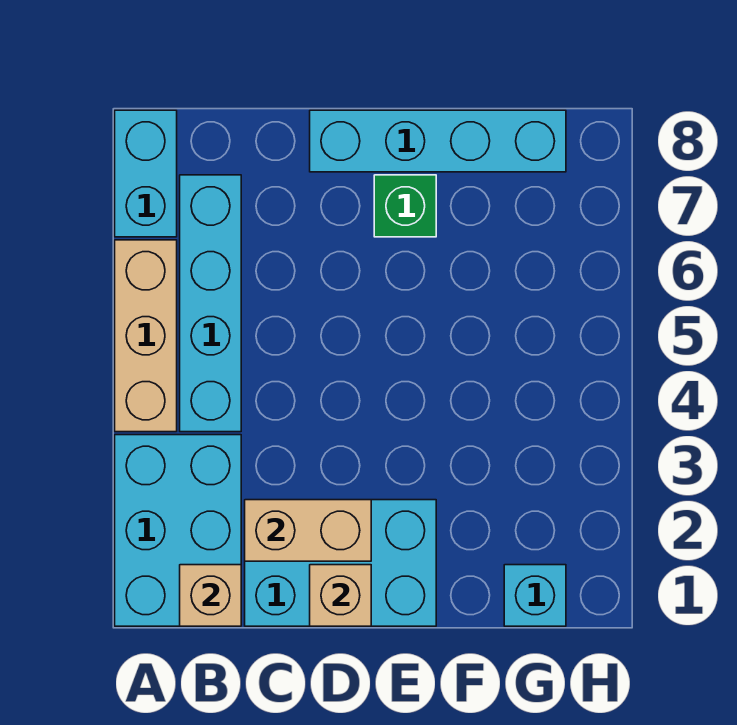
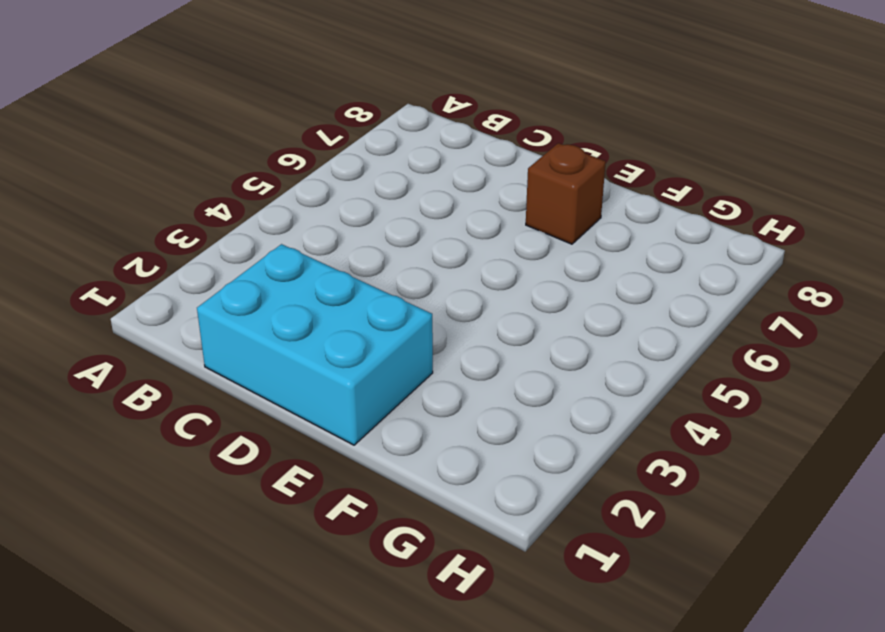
brown 1x1 brick [526,143,606,244] -> green 1x1 brick [374,175,436,237]
none -> cyan 2x3 brick [115,435,241,626]
none -> tan 1x3 brick [115,240,177,432]

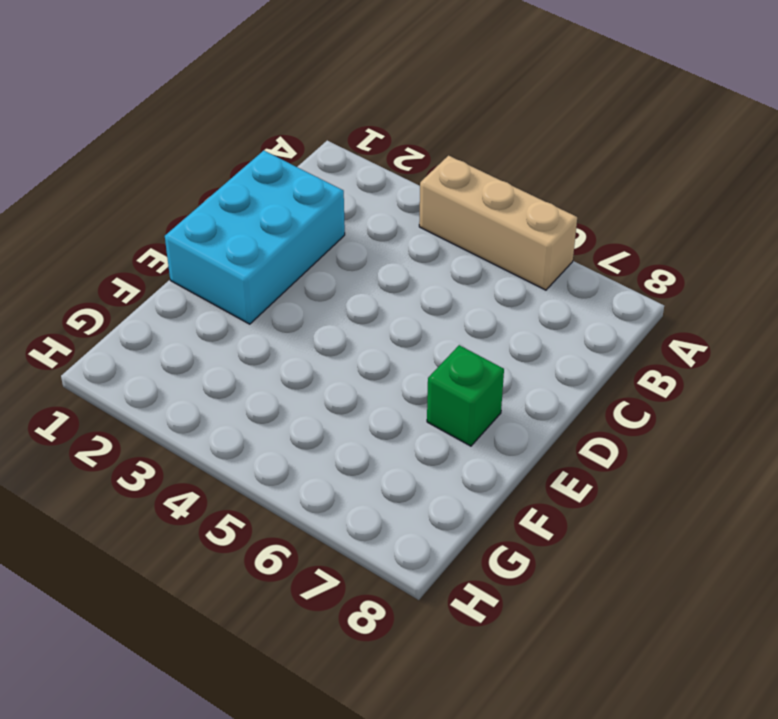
none -> cyan 2x3 brick [115,435,241,626]
none -> cyan 1x2 brick [115,110,177,237]

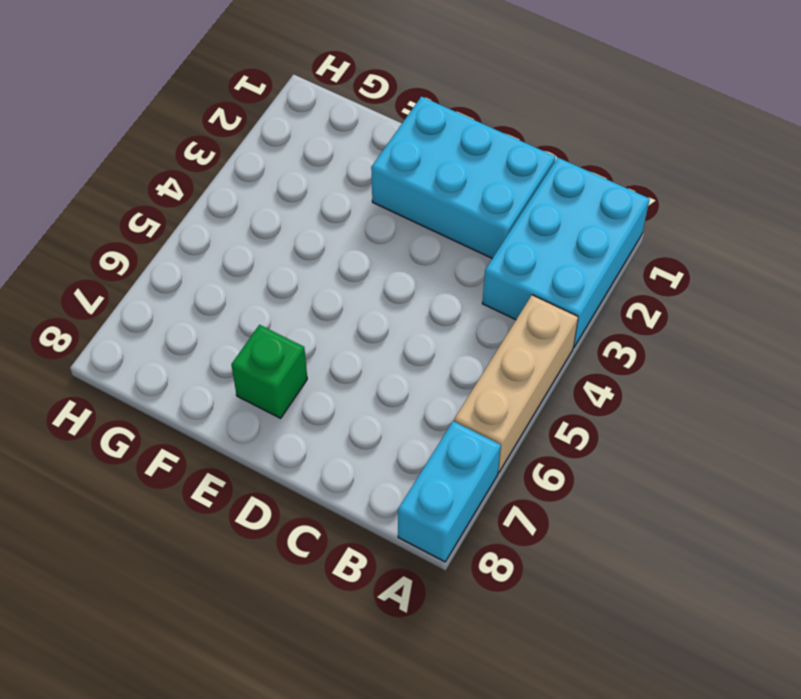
none -> cyan 1x4 brick [180,175,241,432]
none -> cyan 1x4 brick [310,110,566,172]

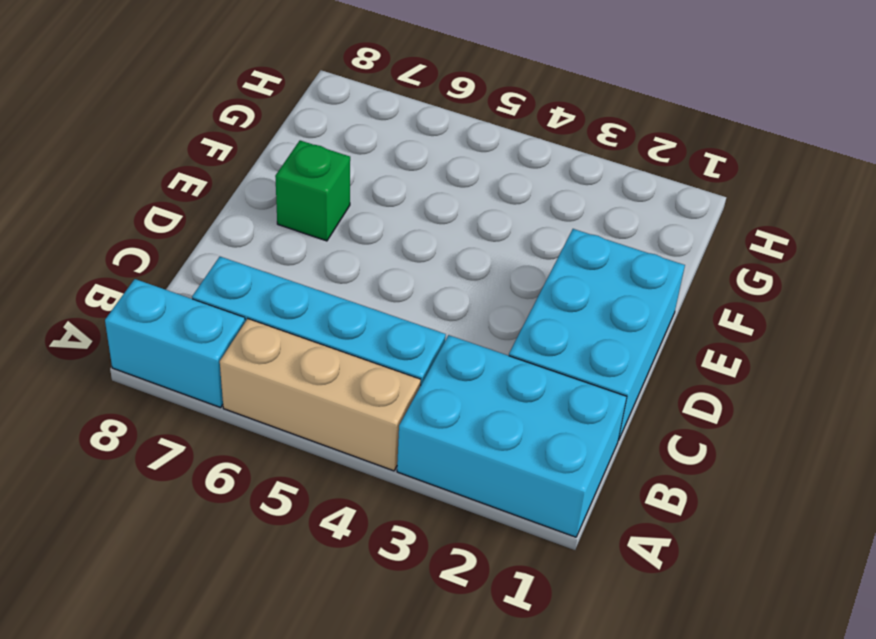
none -> cyan 1x4 brick [310,110,566,172]
none -> cyan 1x1 brick [504,565,566,626]

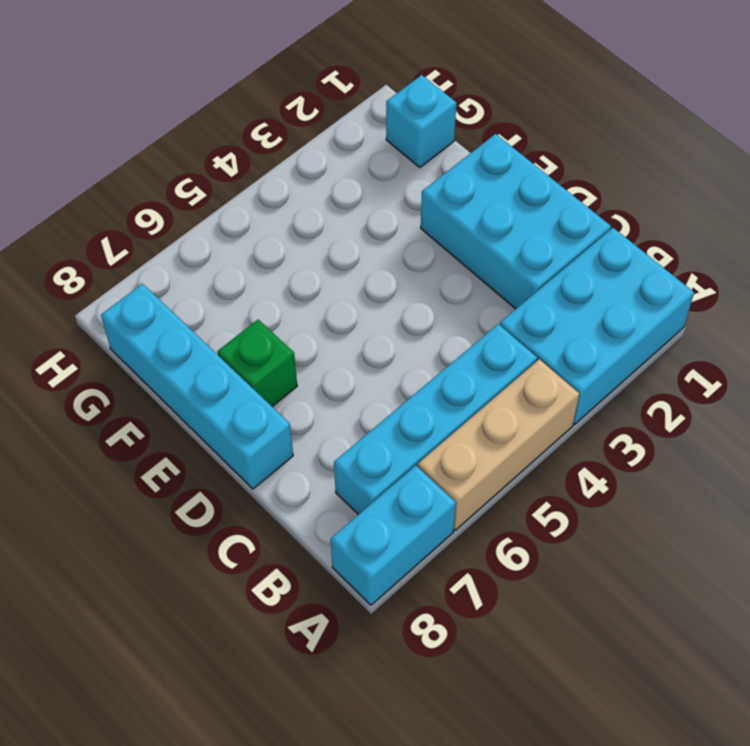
none -> tan 1x1 brick [180,565,241,626]
none -> tan 1x2 brick [245,500,371,561]

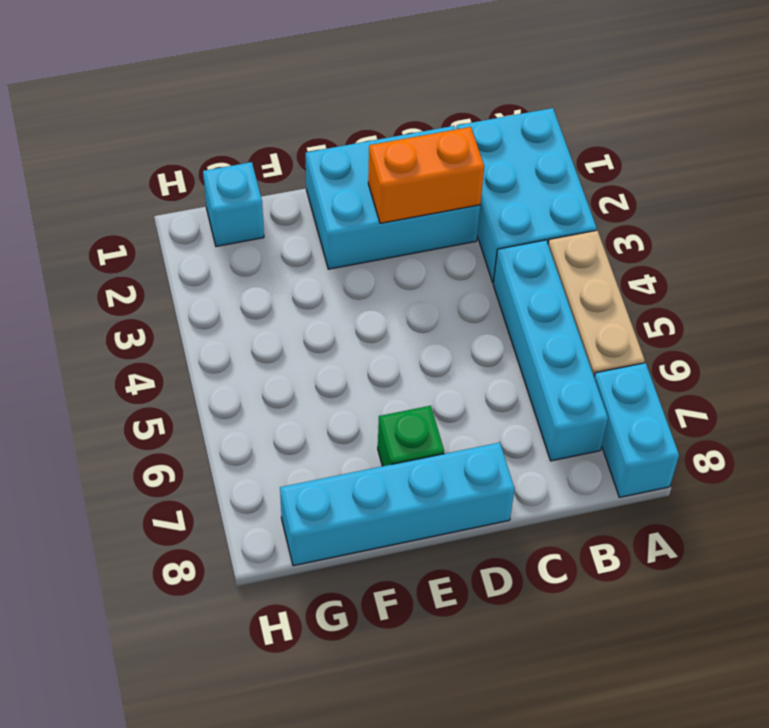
orange 1x2 brick [368,127,484,223] -> tan 1x2 brick [245,500,371,561]
none -> tan 1x1 brick [180,565,241,626]
none -> tan 1x1 brick [310,565,371,626]

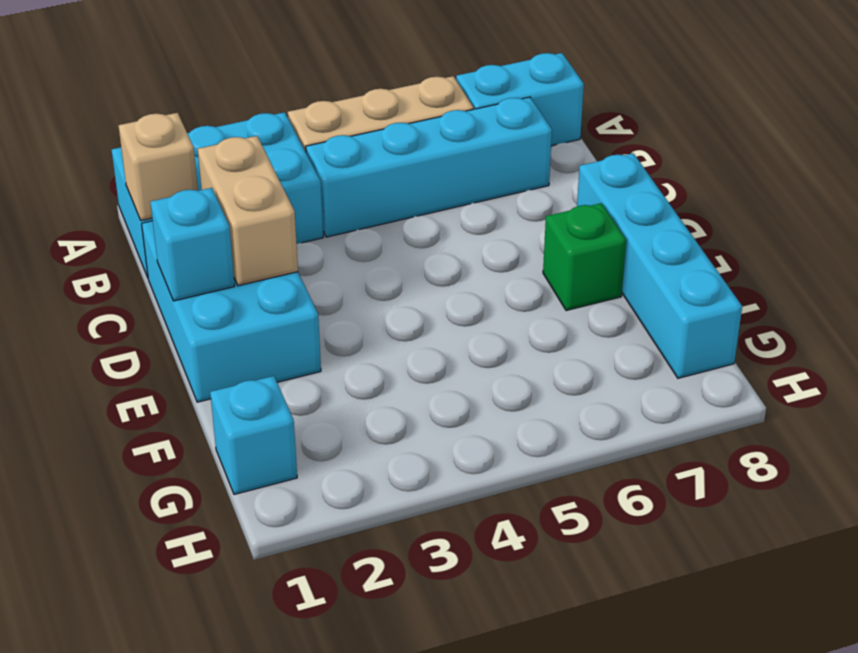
cyan 1x1 brick [150,188,235,301] -> tan 1x1 brick [310,565,371,626]

